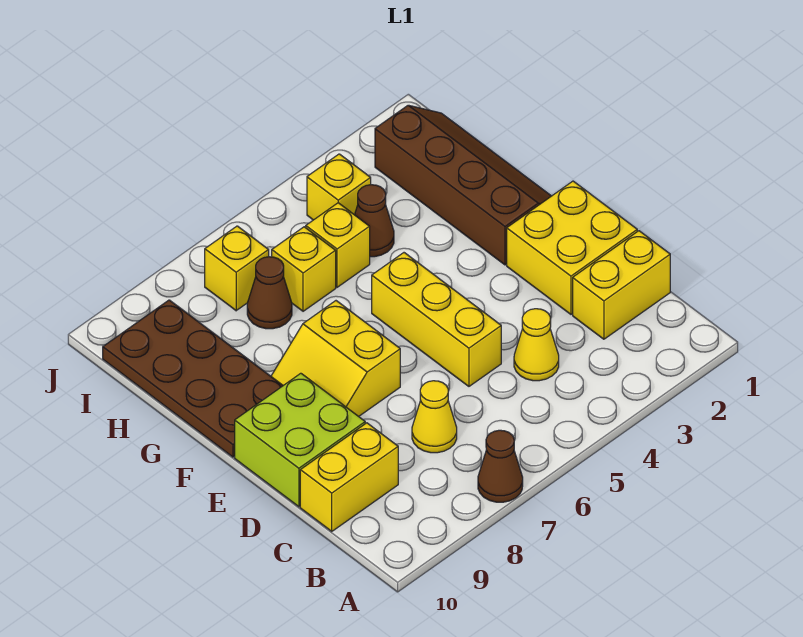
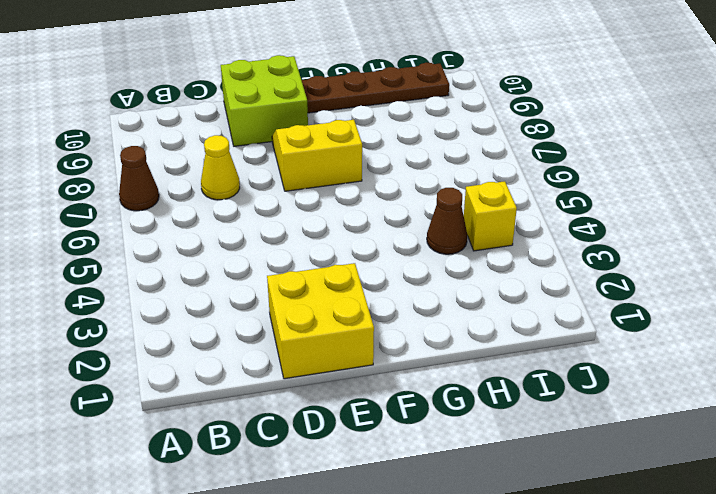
brown 1x4 plate [302,63,449,113] -> brown 2x4 plate [103,300,283,457]
none -> yellow 1x2 brick [573,231,670,339]
none -> yellow 1x1 cone [514,309,559,381]
none -> yellow 1x2 brick [300,423,398,531]

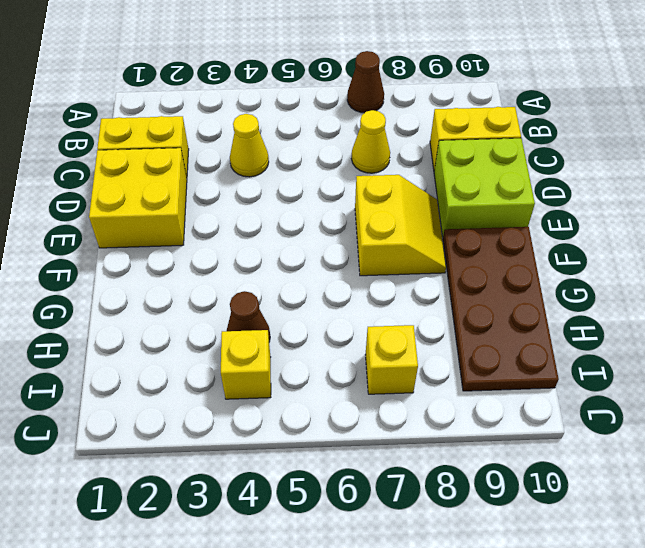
none -> yellow 1x3 brick [372,253,501,386]
none -> brown 2x4 slope [375,105,551,265]
none -> yellow 1x1 brick [306,203,370,287]

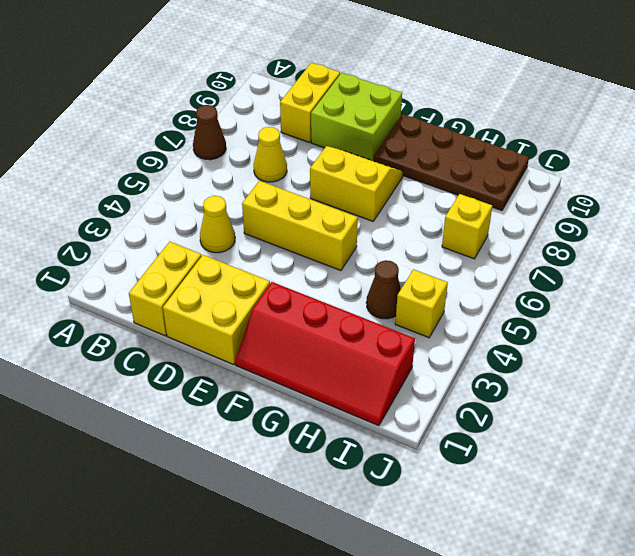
red 2x4 slope [235,282,415,426] -> brown 2x4 slope [375,105,551,265]
none -> yellow 1x1 brick [306,203,370,287]
none -> yellow 1x1 brick [272,227,336,311]
none -> brown 1x1 cone [247,257,292,329]

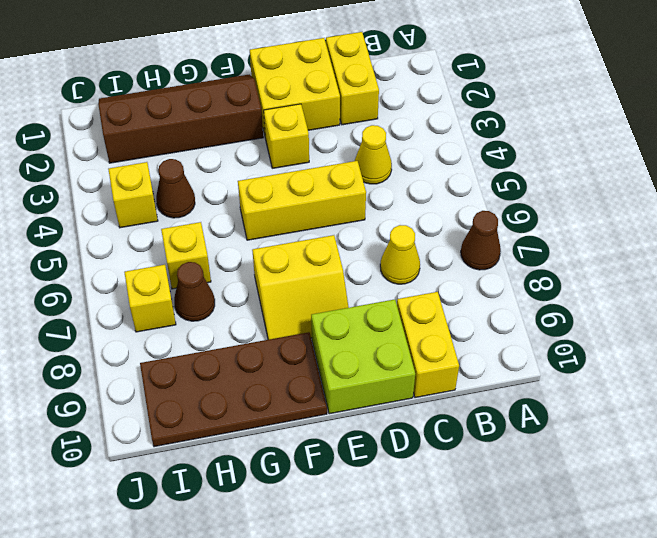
yellow 1x1 brick [264,104,309,168] -> yellow 1x1 brick moved to [306,203,370,287]

